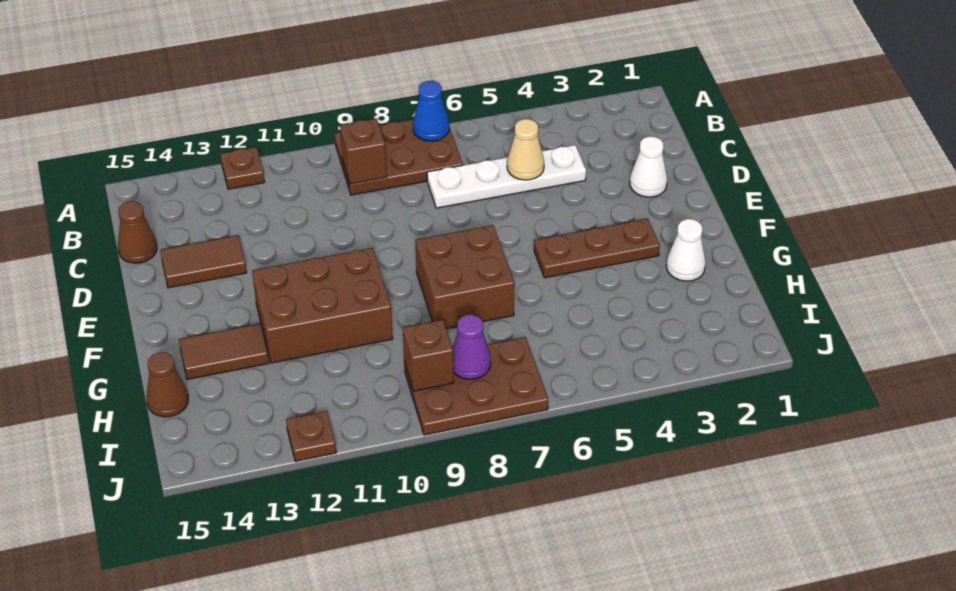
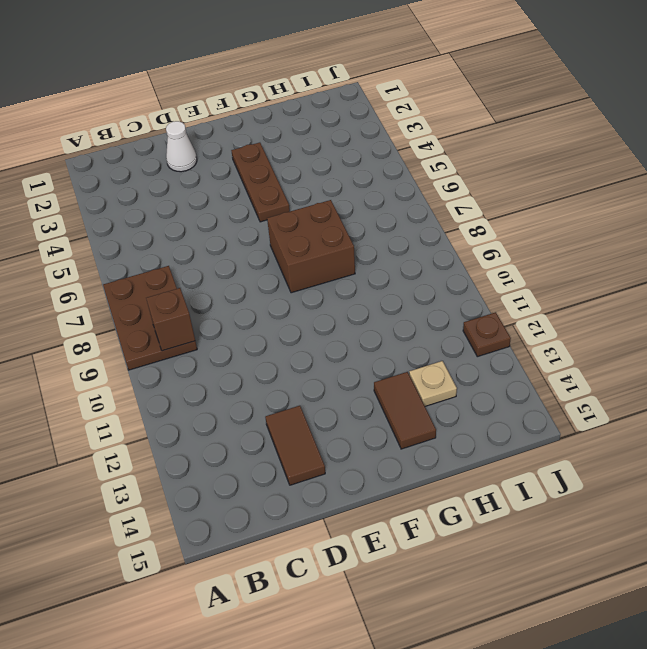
tan 1x1 plate [409,361,457,406] -> none
none -> brown 1x1 plate [221,147,265,189]
none -> white 1x4 plate [427,145,586,208]
none -> brown 1x1 cone [118,201,157,263]

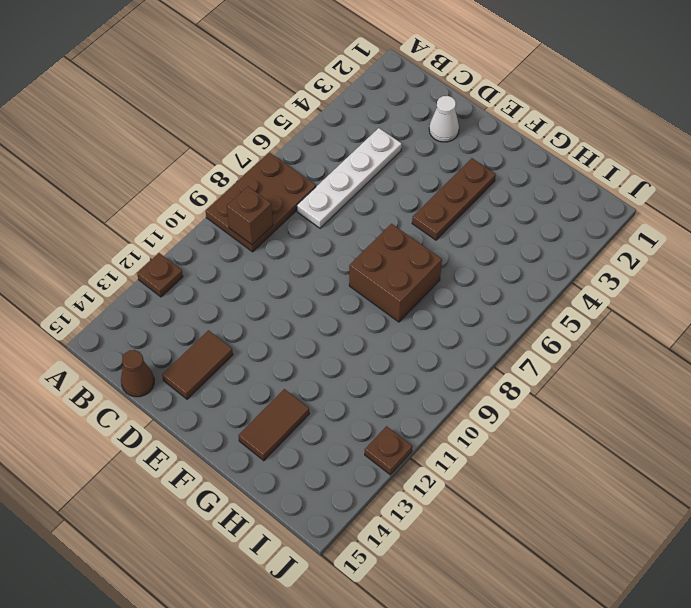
none -> brown 2x3 brick [252,248,393,363]
none -> white 1x1 cone [666,219,706,281]
none -> brown 1x1 cone [147,352,188,417]

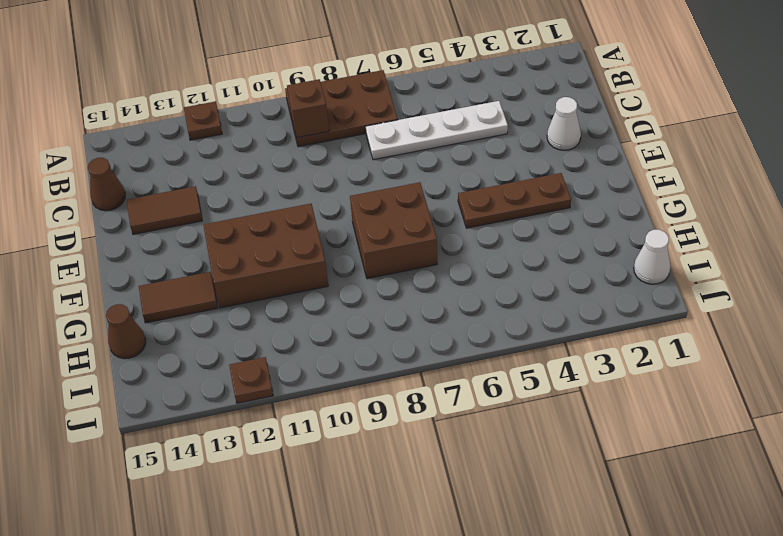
white 1x1 cone [634,230,671,284] -> white 1x1 cone moved to [666,219,706,281]
none -> brown 2x3 plate [404,337,548,435]
none -> blue 1x1 cone [413,81,449,141]
none -> tan 1x1 cone [507,119,544,180]

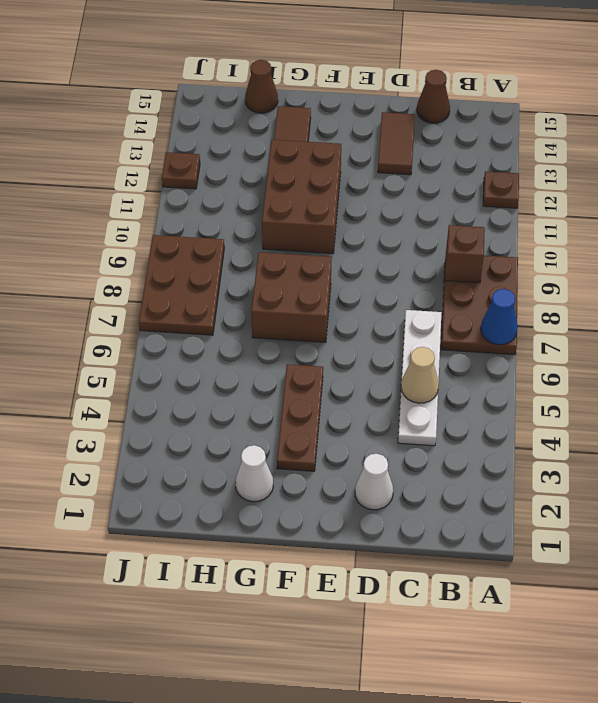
none -> purple 1x1 cone [453,315,491,379]
none -> brown 1x1 brick [403,320,454,391]

